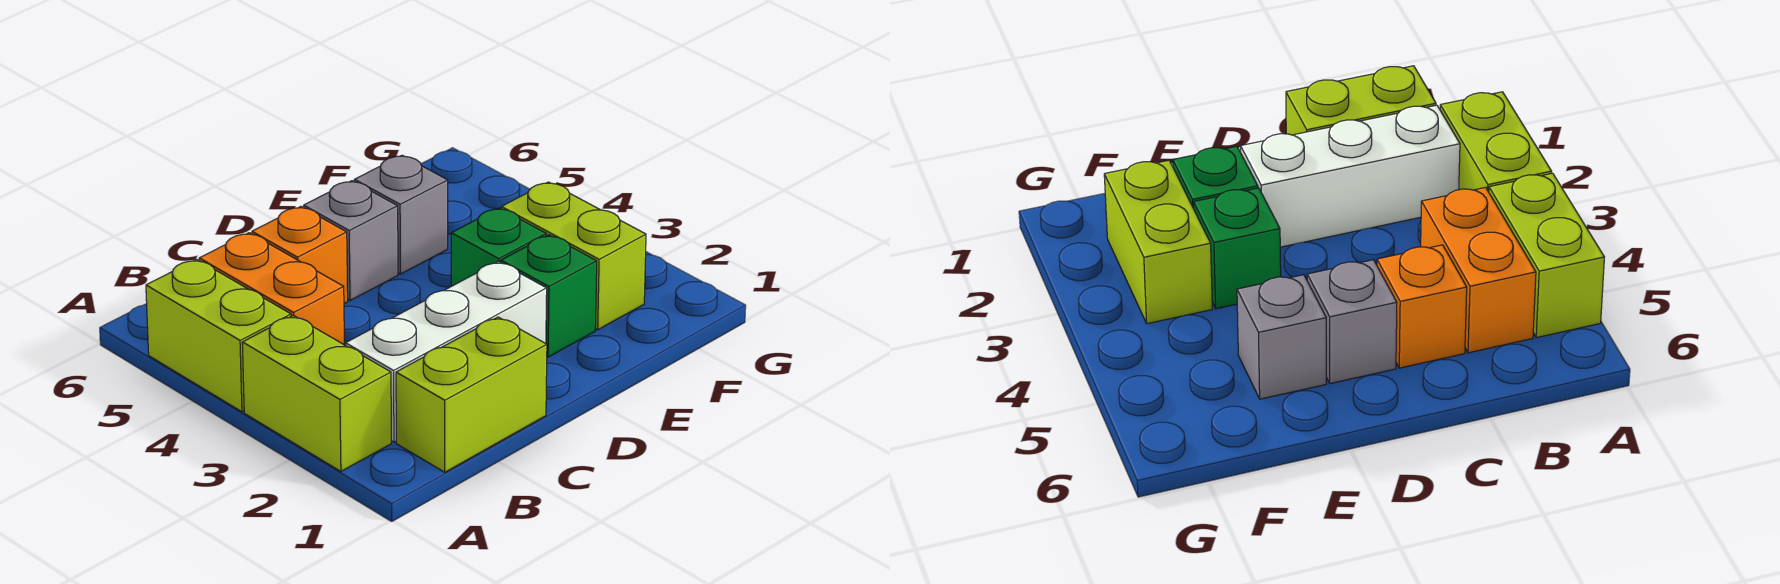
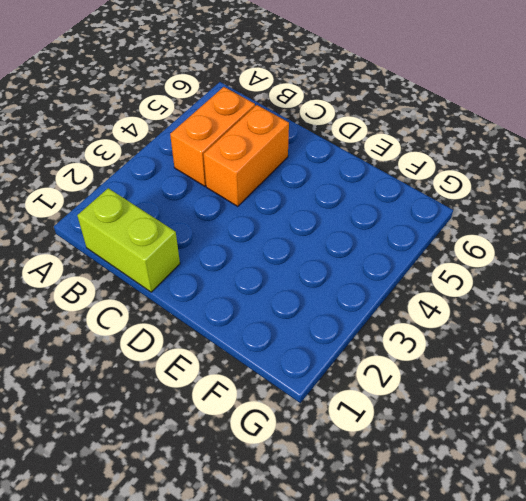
orange 1x2 brick [204,105,289,206] -> orange 1x1 brick [252,207,348,304]
none -> lime 1x2 brick [242,315,391,471]
none -> lime 1x2 brick [146,259,291,412]

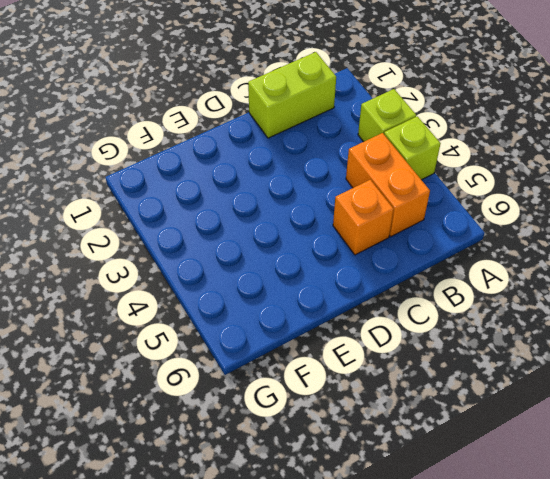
lime 1x1 brick [358,89,416,142] -> lime 1x2 brick [242,315,391,471]
lime 1x1 brick [384,116,441,180] -> lime 1x2 brick [146,259,291,412]
none -> white 1x3 brick [346,261,547,442]
none -> grey 1x1 brick [304,181,398,301]

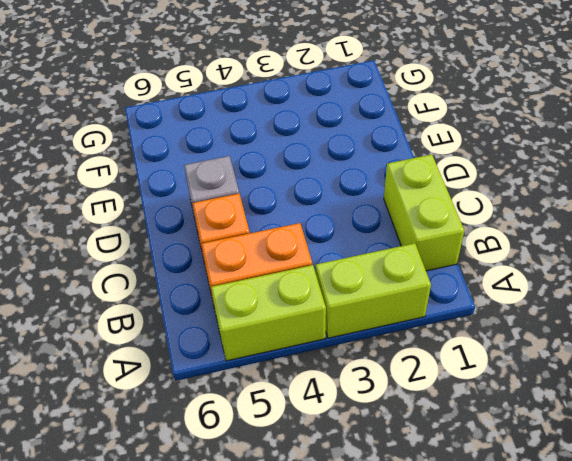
none -> white 1x3 brick [346,261,547,442]
none -> green 1x1 brick [501,235,597,357]

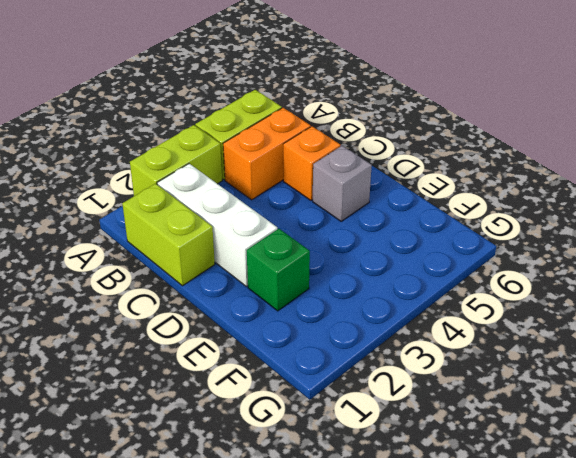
none -> green 1x1 brick [451,208,546,286]
none -> grey 1x1 brick [354,155,448,274]

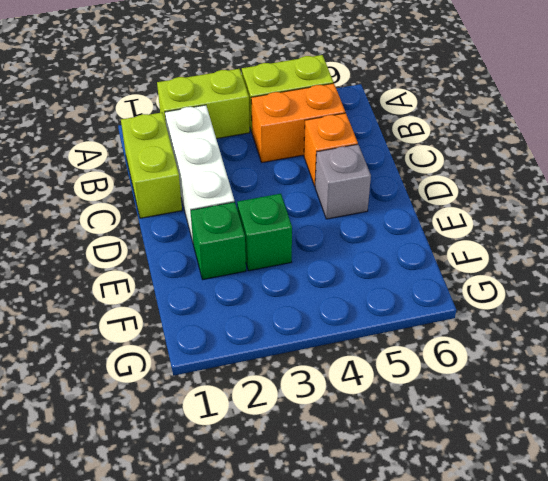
none -> grey 1x1 brick [354,155,448,274]
none -> lime 1x2 brick [501,182,646,330]

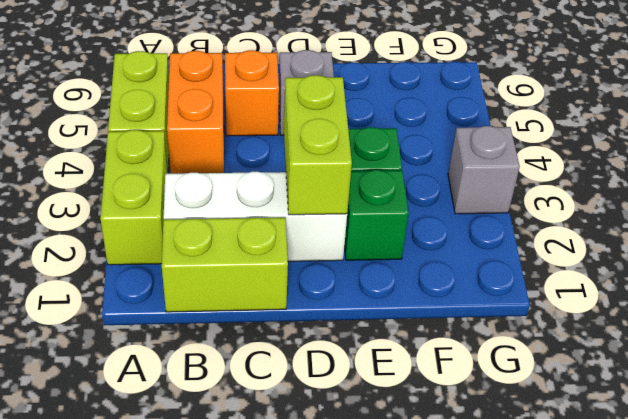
lime 1x2 brick [284,75,352,215] -> lime 1x2 brick moved to [501,182,646,330]
grey 1x1 brick [448,126,520,214] -> grey 1x1 brick moved to [354,155,448,274]

